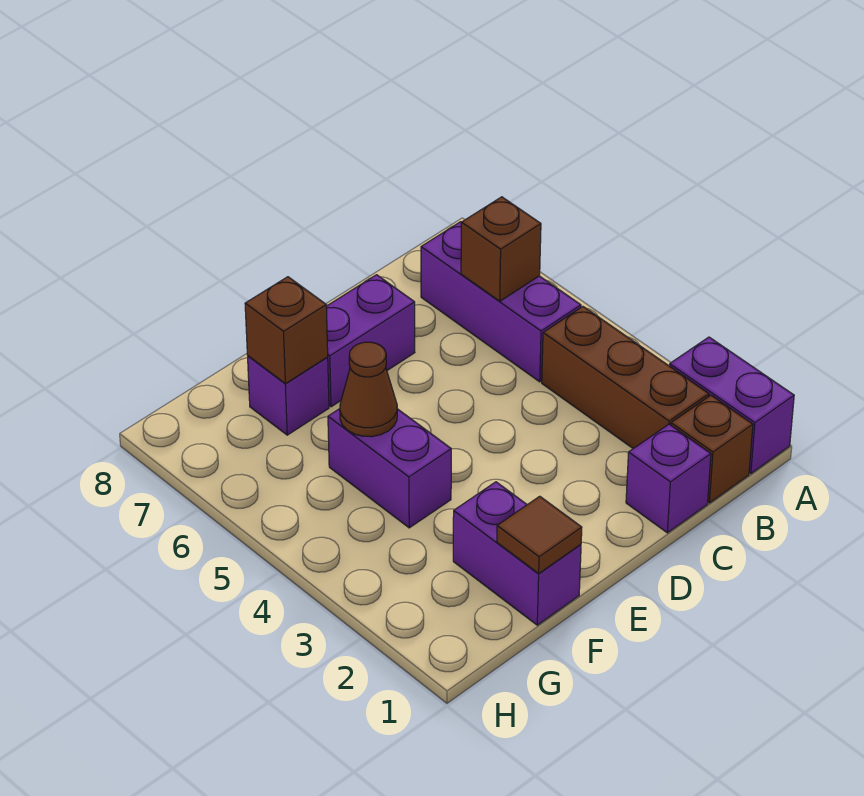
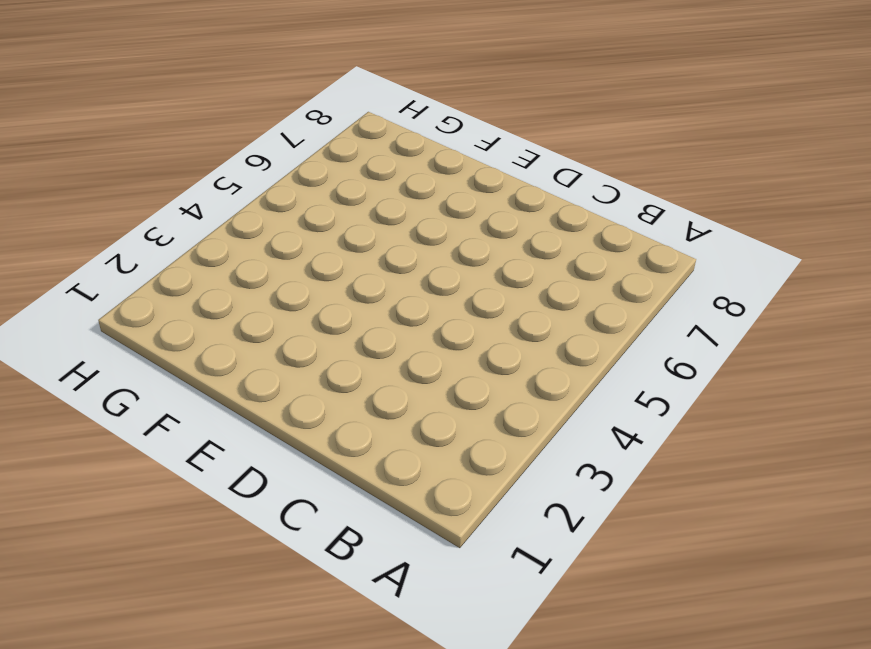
none -> purple 1x2 brick [670,337,794,474]
none -> brown 1x1 brick [671,395,753,503]
none -> brown 1x3 brick [542,307,709,449]

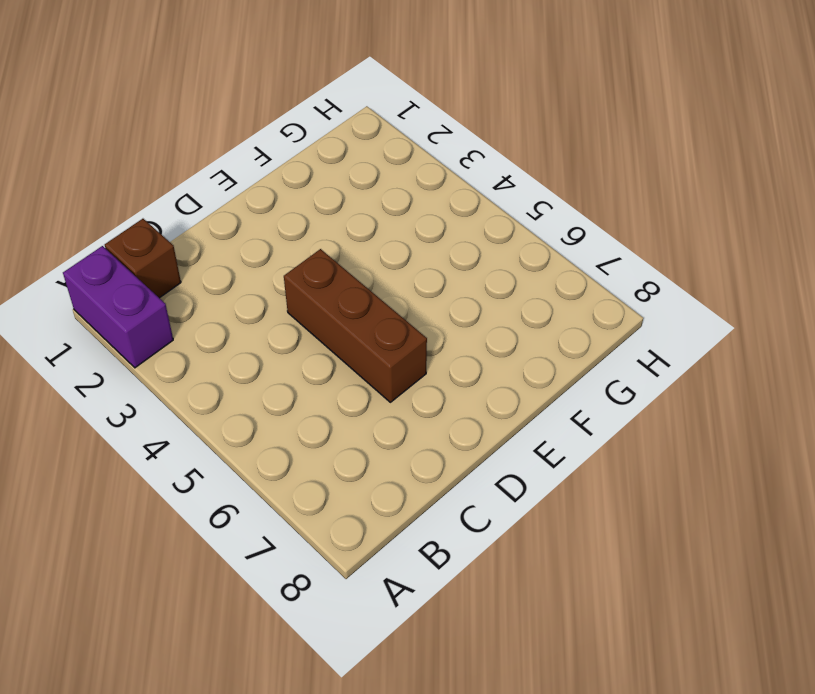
brown 1x3 brick [284,249,427,402] -> brown 1x3 brick moved to [542,307,709,449]
none -> purple 1x3 brick [421,222,581,382]
none -> purple 1x1 brick [626,424,711,533]
none -> purple 1x2 brick [326,275,415,407]

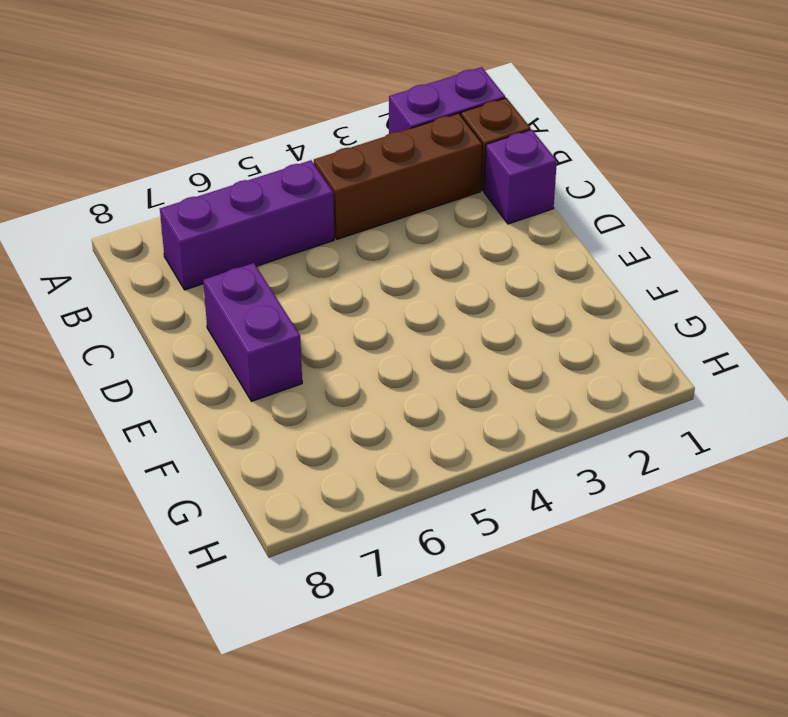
none -> purple 1x2 brick [453,482,581,625]
none -> purple 1x2 brick [328,409,451,528]
none -> purple 1x1 brick [248,356,329,435]

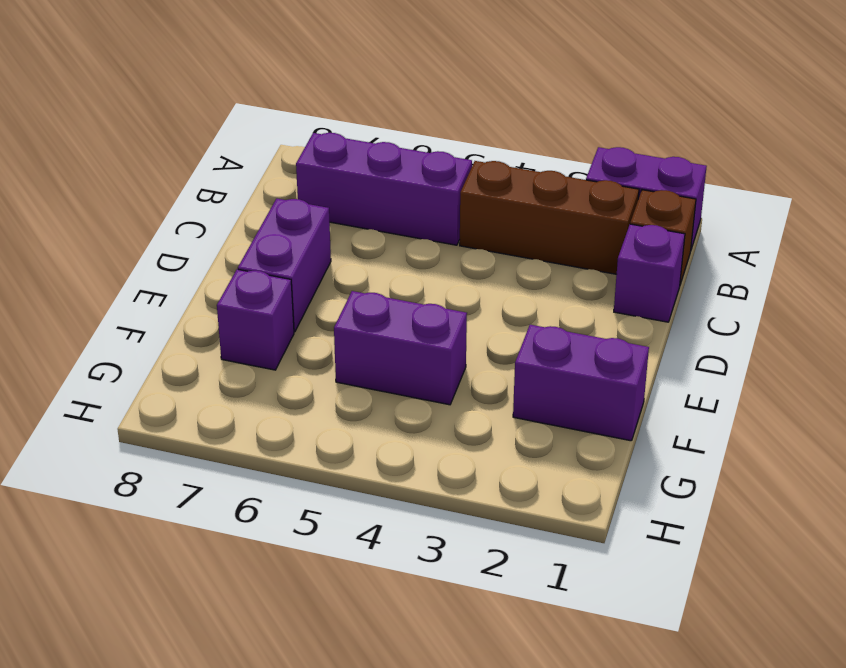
none -> brown 1x1 brick [461,197,541,301]
none -> brown 1x1 tile [497,496,582,573]
none -> brown 1x1 cone [340,342,397,437]

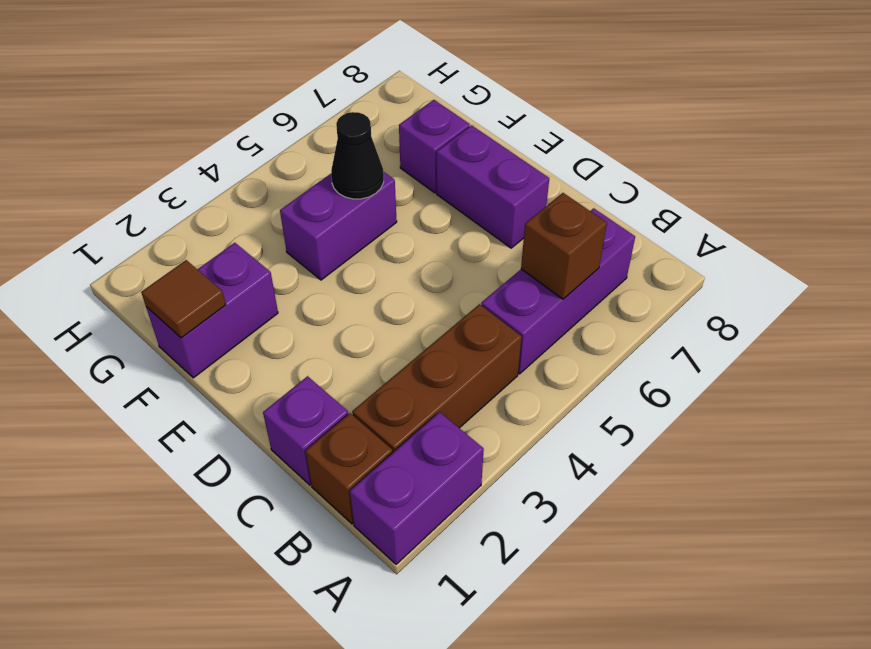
black 1x1 cone [331,112,384,199] -> brown 1x1 cone [340,342,397,437]
none -> brown 1x1 brick [245,277,328,384]

